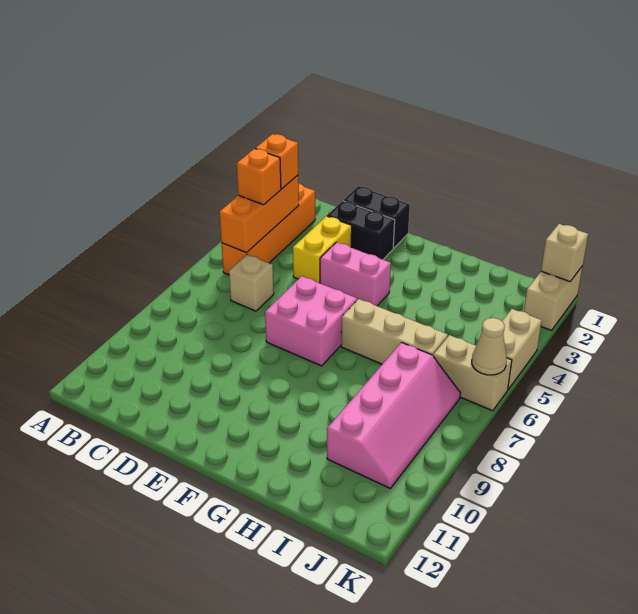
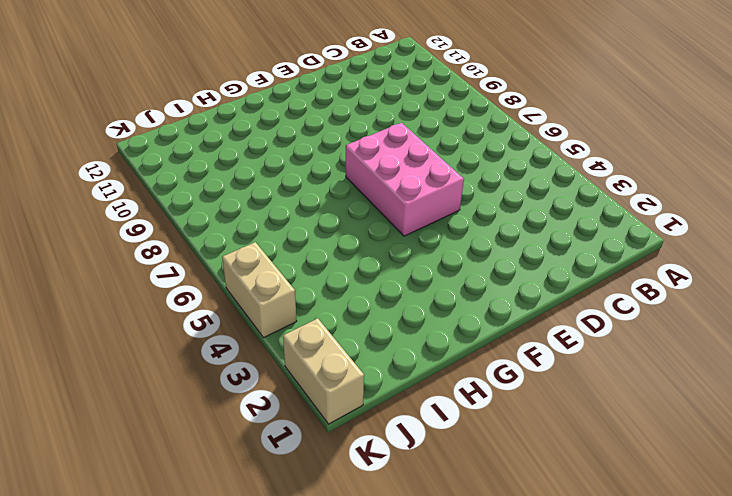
pink 2x3 brick [346,123,464,236] -> pink 2x2 brick [265,276,357,366]
none -> orange 1x4 brick [222,184,315,275]
none -> tan 1x1 brick [229,255,274,311]
none -> black 1x2 brick [343,186,410,248]

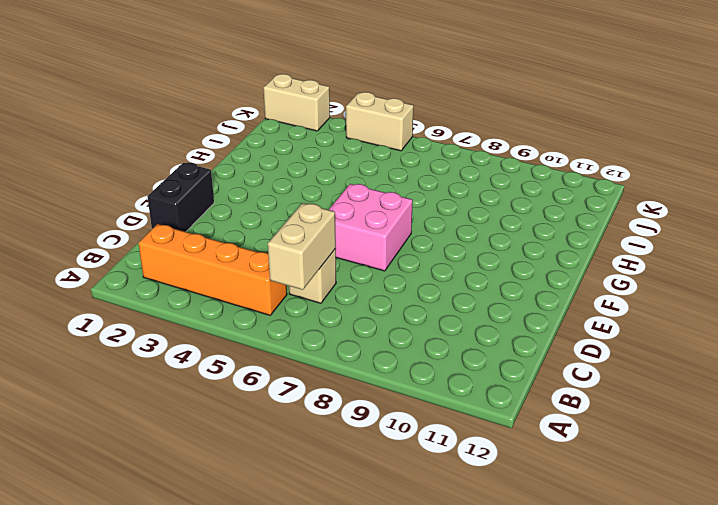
tan 1x2 brick [268,203,336,290] -> tan 1x2 brick moved to [433,335,512,411]
none -> black 1x2 brick [327,201,395,260]
none -> yellow 1x2 brick [293,216,352,283]
none -> pink 1x2 brick [320,242,391,306]

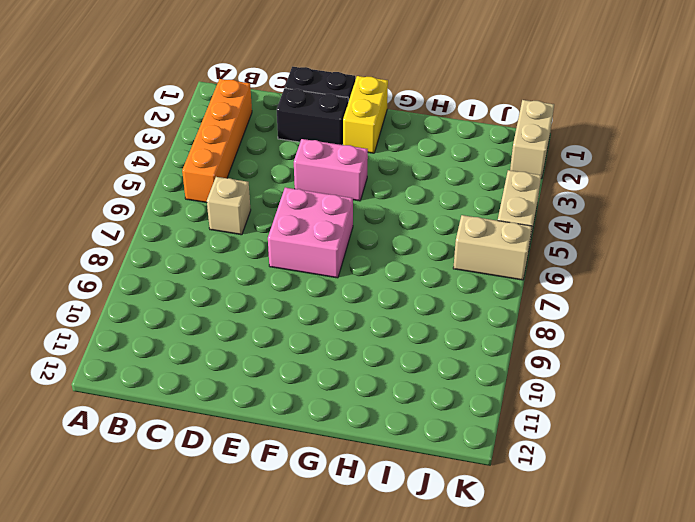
yellow 1x2 brick [343,76,388,153] -> yellow 1x2 brick moved to [293,216,352,283]
none -> tan 1x3 brick [341,299,448,364]
none -> pink 2x4 slope [327,343,460,488]
none -> orange 1x3 brick [219,175,299,253]

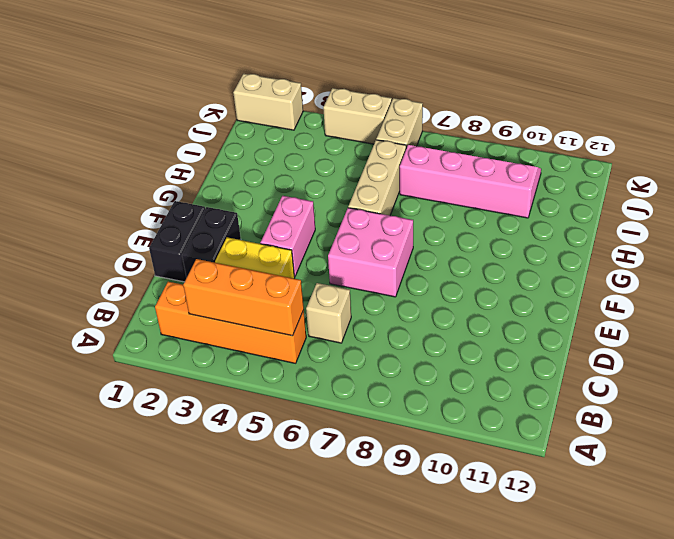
none -> tan 1x1 brick [541,224,588,282]
none -> tan 1x1 cone [472,318,507,375]
none -> orange 1x1 brick [255,134,298,189]

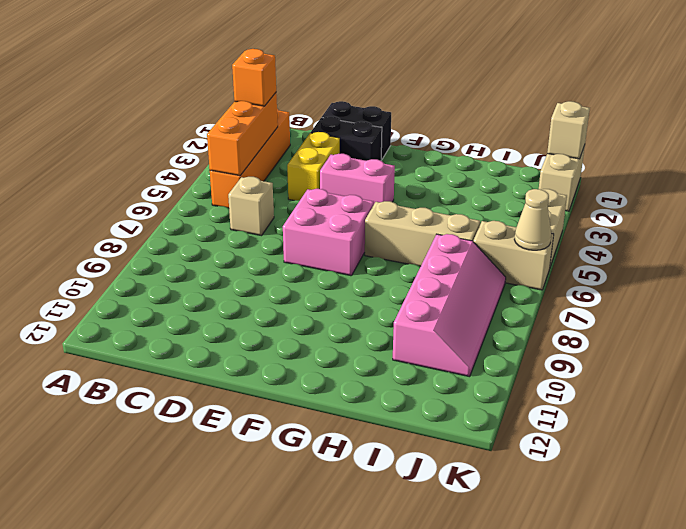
none -> orange 1x1 brick [237,149,281,205]

